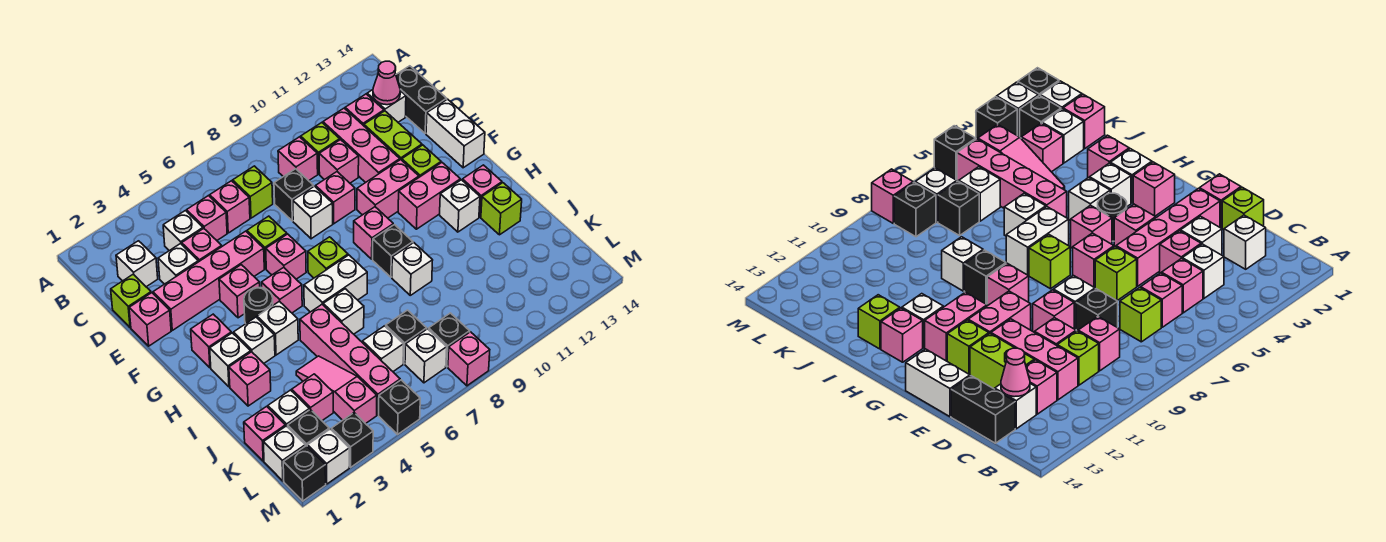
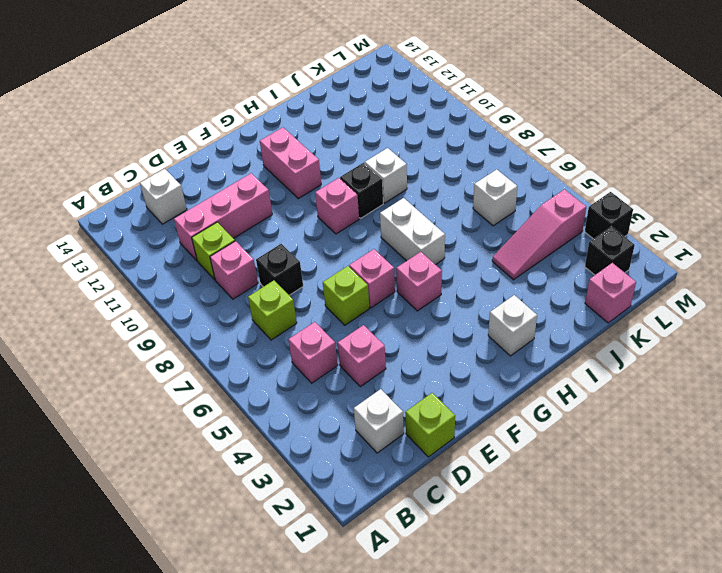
none -> white 1x1 brick [163,211,203,251]
none -> pink 1x1 brick [210,181,250,233]
none -> pink 1x1 brick [345,94,384,126]
none -> black 1x2 brick [396,66,447,133]

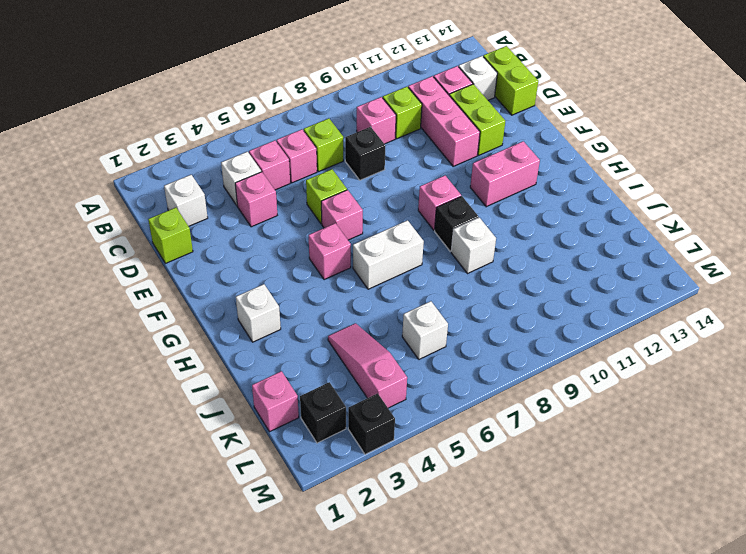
lime 1x2 brick [483,46,538,115] -> black 1x2 brick [396,66,447,133]
none -> white 1x1 brick [158,244,198,284]
none -> pink 1x1 brick [319,140,359,183]
none -> pink 1x1 brick [129,293,171,346]
none -> pink 1x4 brick [153,231,264,330]

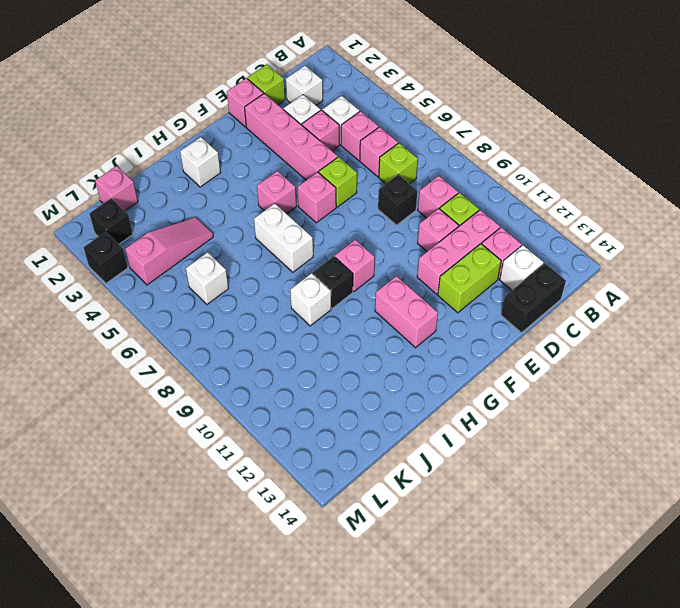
none -> white 1x1 brick [293,186,333,239]
none -> pink 1x1 brick [316,172,355,224]
none -> white 1x2 brick [426,99,485,168]
none -> pink 1x1 brick [219,265,260,318]

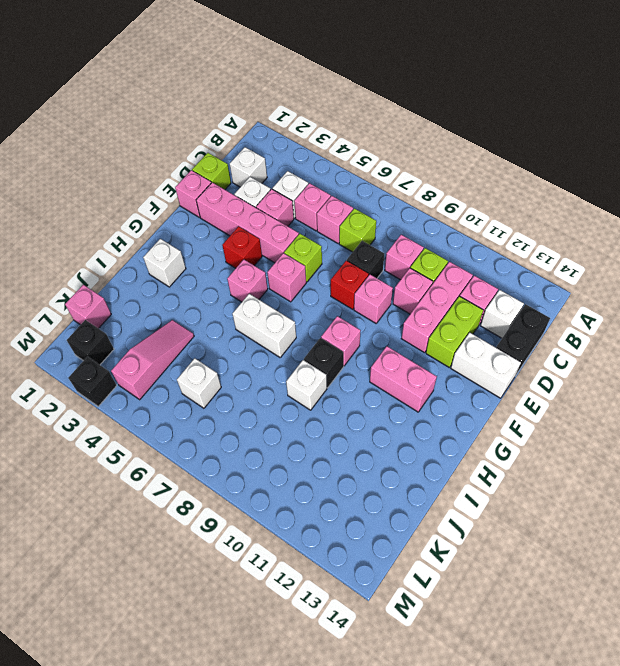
red 1x1 brick [331,261,369,309] -> white 1x1 brick [293,186,333,239]
white 1x2 brick [451,333,521,398] -> white 1x2 brick turned to [426,99,485,168]
red 1x1 brick [222,227,262,268] -> pink 1x1 brick [219,265,260,318]
none -> pink 1x2 brick [357,160,419,218]
none -> lime 1x1 brick [402,145,441,177]
none -> pink 1x1 brick [191,314,231,368]
none -> black 1x1 round brick [244,288,273,324]

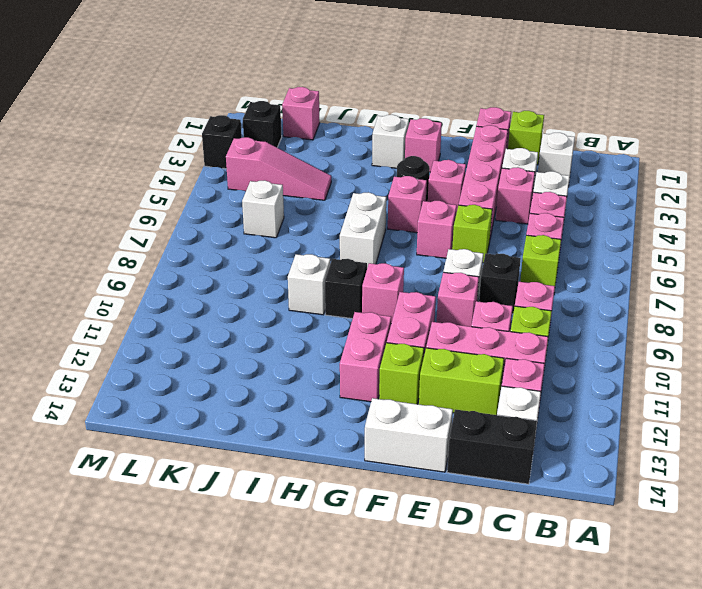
none -> lime 1x1 brick [308,237,348,278]
none -> white 1x1 brick [234,317,275,363]
none -> white 1x1 brick [257,301,298,355]
none -> white 1x1 brick [440,180,480,232]

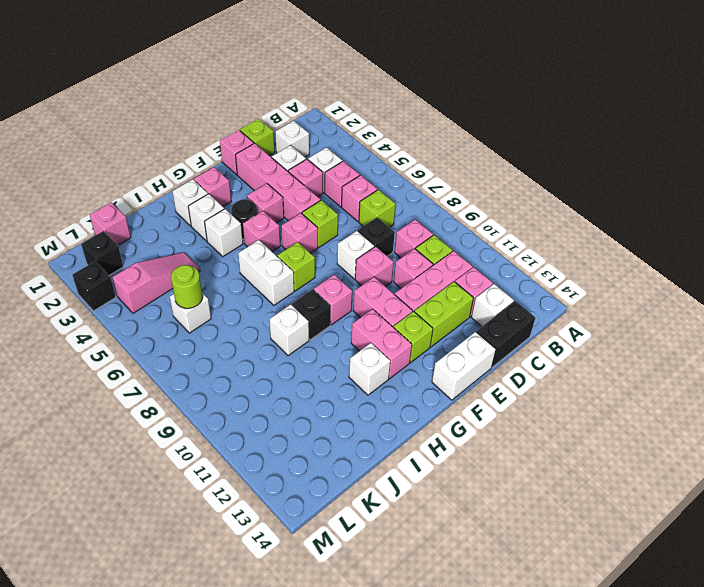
lime 1x1 round brick [171,265,203,308] -> none
none -> pink 1x1 brick [462,165,502,217]
none -> pink 1x1 brick [229,352,271,406]
none -> pink 1x4 brick [300,305,400,415]
none -> white 1x1 brick [323,289,364,334]

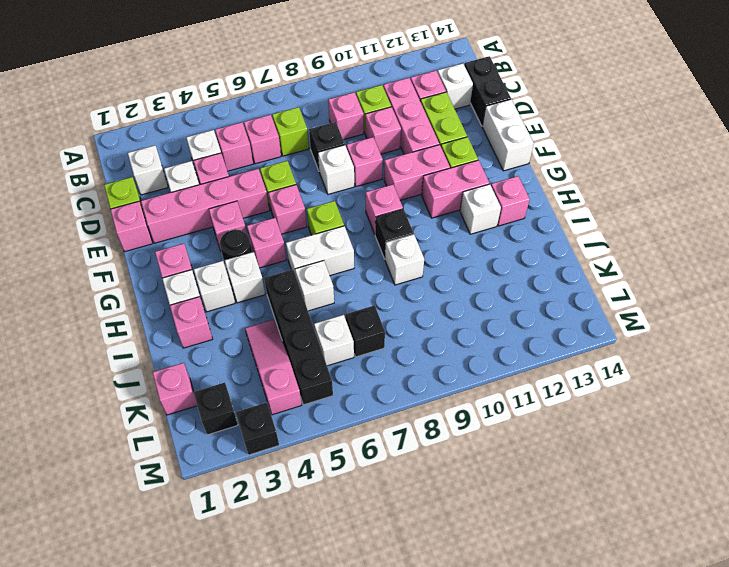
black 1x4 brick [264,270,333,405] -> pink 1x4 brick [300,305,400,415]
none -> lime 1x1 brick [481,183,522,235]
none -> white 1x1 brick [268,390,309,427]
none -> pink 1x1 brick [292,374,333,421]
none -> white 1x1 brick [263,426,305,481]

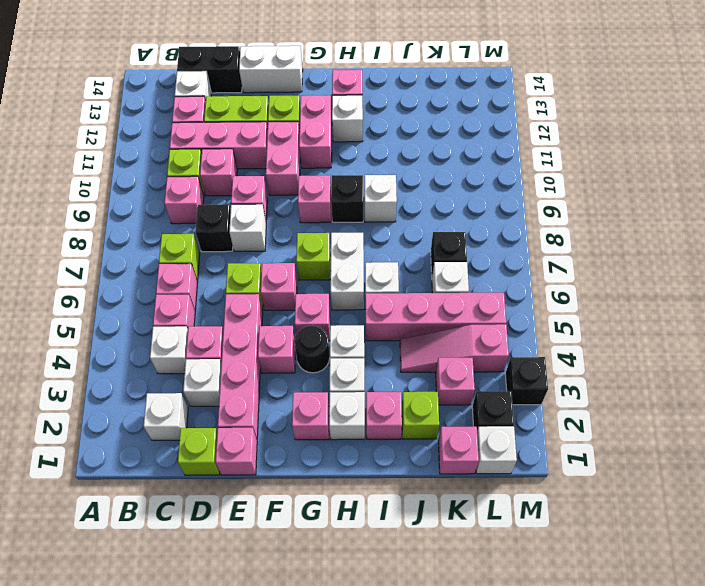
lime 1x1 brick [402,392,439,439] -> lime 1x1 brick moved to [481,183,522,235]
none -> white 1x1 brick [268,390,309,427]
none -> white 1x1 brick [405,329,447,383]
none -> black 1x1 brick [429,313,470,367]
none -> black 1x1 brick [283,446,326,501]

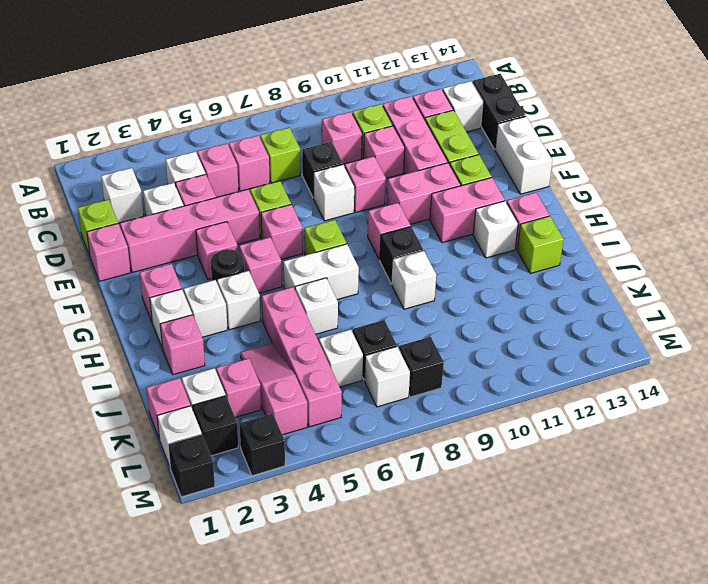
none -> white 1x1 brick [307,429,349,484]
none -> black 1x1 brick [379,380,420,434]
none -> pink 1x1 brick [448,332,490,386]
none -> pink 1x1 cone [373,61,400,105]

